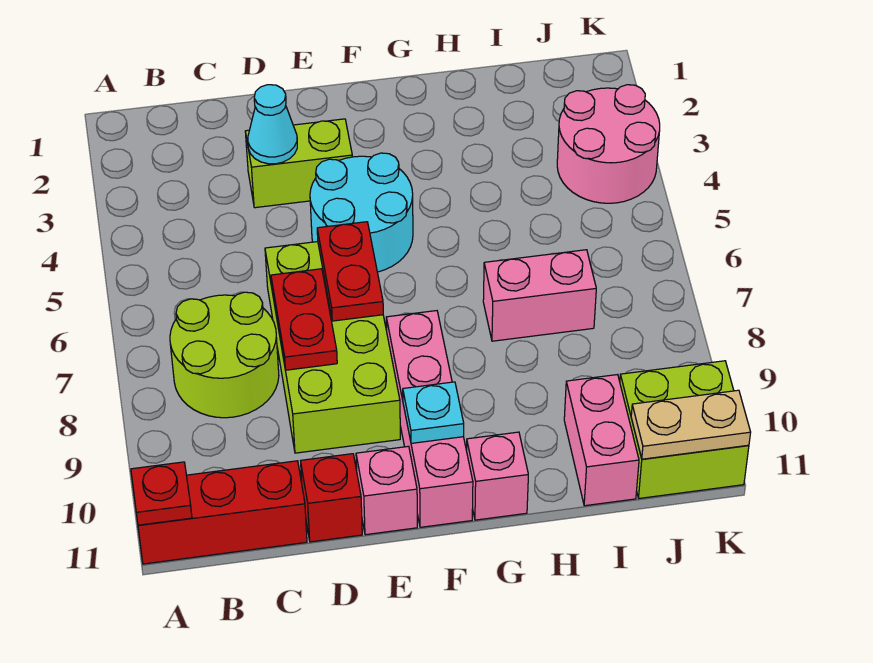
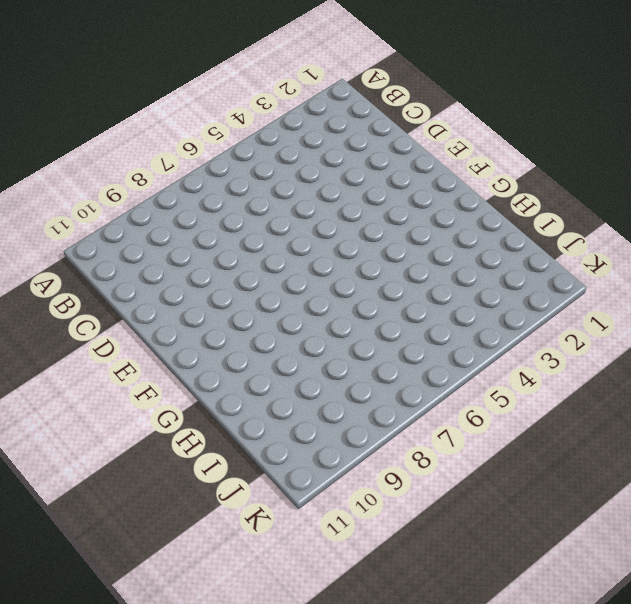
none -> red 1x3 brick [138,461,307,564]
none -> lime 2x2 round brick [170,292,279,418]
none -> lime 1x2 brick [245,119,352,208]

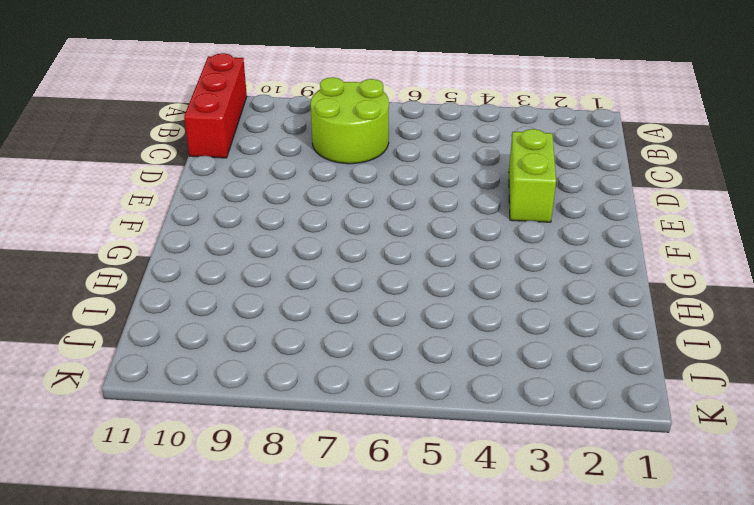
none -> lime 2x4 brick [265,242,400,453]
none -> red 1x1 brick [301,454,362,542]
none -> cyan 2x2 round brick [310,153,413,272]

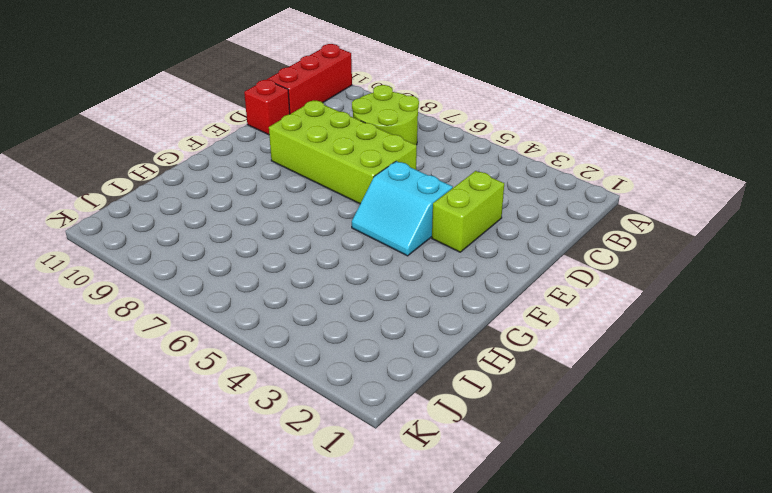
cyan 2x2 slope [352,161,453,256] -> cyan 2x2 round brick [310,153,413,272]
none -> pink 1x1 brick [356,446,417,535]
none -> pink 1x4 brick [386,311,473,527]
none -> pink 1x1 brick [467,432,528,520]

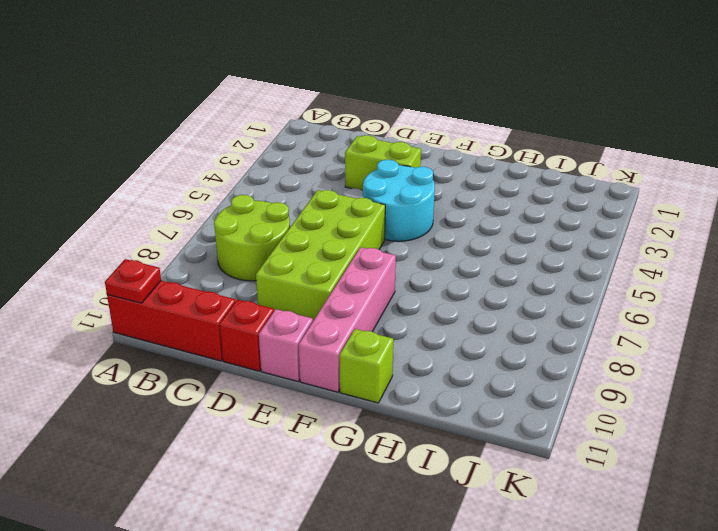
lime 1x1 brick [339,329,393,403] -> pink 1x1 brick [467,432,528,520]
none -> pink 1x2 brick [483,250,596,341]
none -> pink 1x2 brick [564,375,639,506]
none -> pink 2x2 round brick [557,85,660,203]

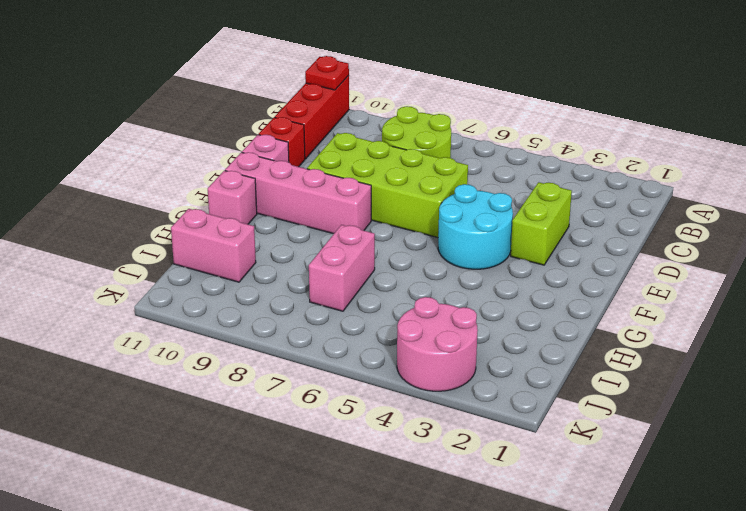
none -> lime 2x2 brick [620,361,749,498]
none -> cyan 1x1 cone [248,85,297,164]
none -> red 1x2 plate [271,269,337,370]

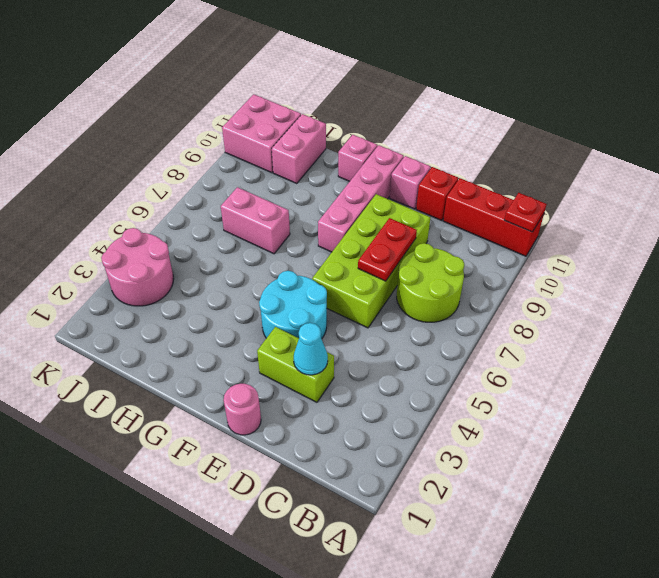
pink 1x1 round brick [224,384,261,435] -> none
pink 2x2 brick [222,94,301,173] -> lime 2x2 brick [620,361,749,498]
none -> red 1x2 plate [317,222,383,321]
none -> cyan 1x1 plate [403,382,464,443]
none -> tan 1x2 plate [631,390,751,459]

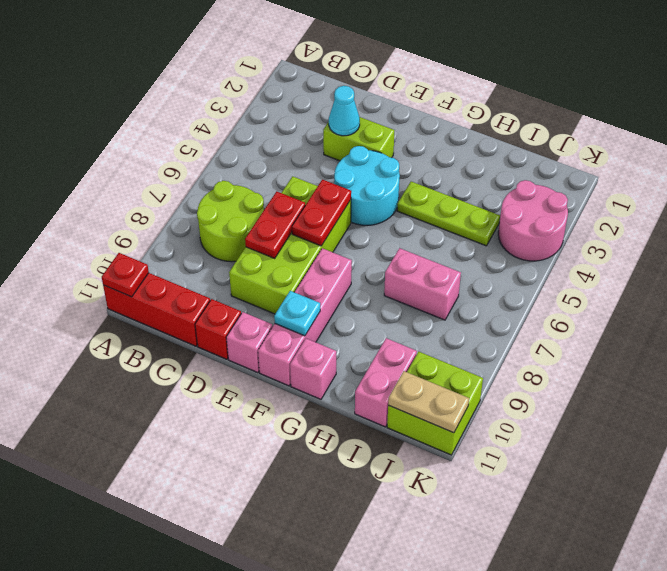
lime 1x3 plate [397,182,500,246] -> none

